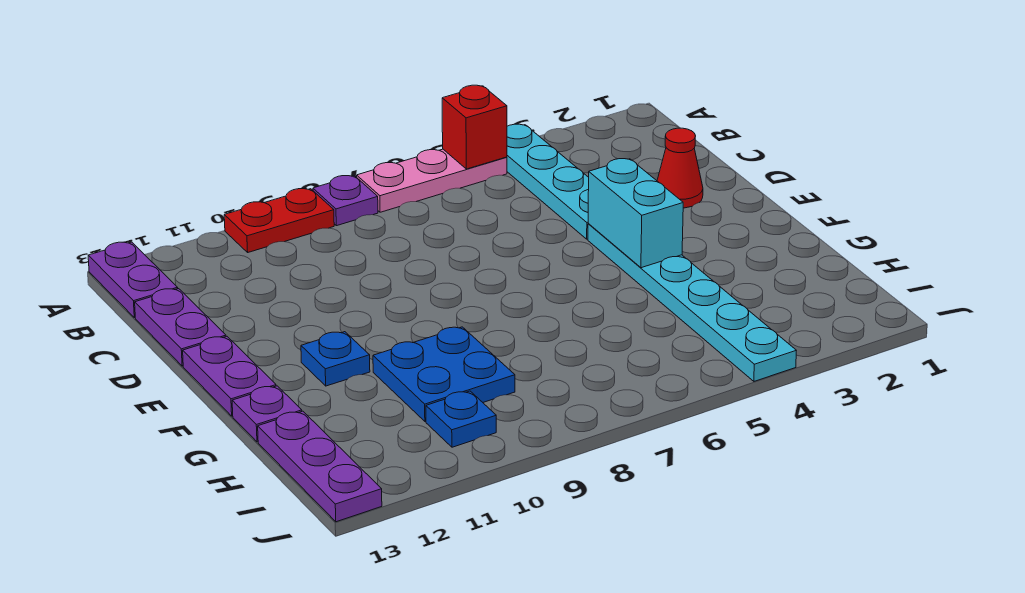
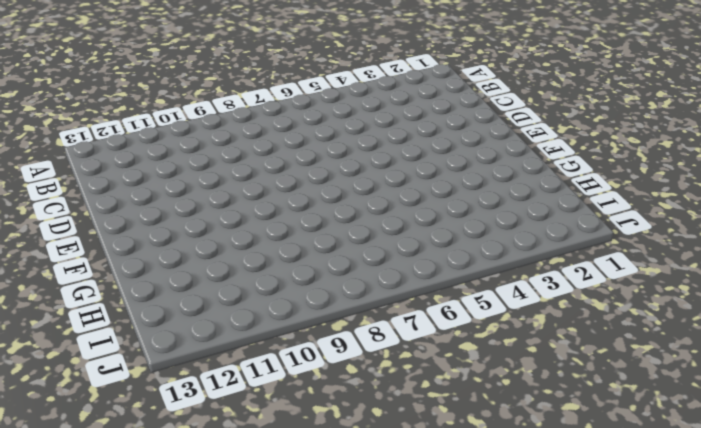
none -> cyan 1x4 plate [507,124,589,239]
none -> pink 1x3 plate [357,149,507,212]
none -> purple 1x1 plate [313,176,378,226]

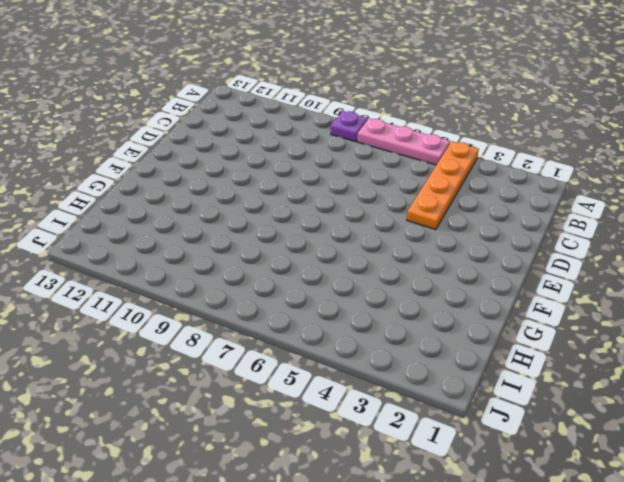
orange 1x4 plate [407,141,479,230] -> cyan 1x4 plate [507,124,589,239]
none -> red 1x2 plate [224,189,334,252]
none -> purple 1x2 plate [88,242,178,318]
none -> purple 1x2 plate [135,289,226,366]

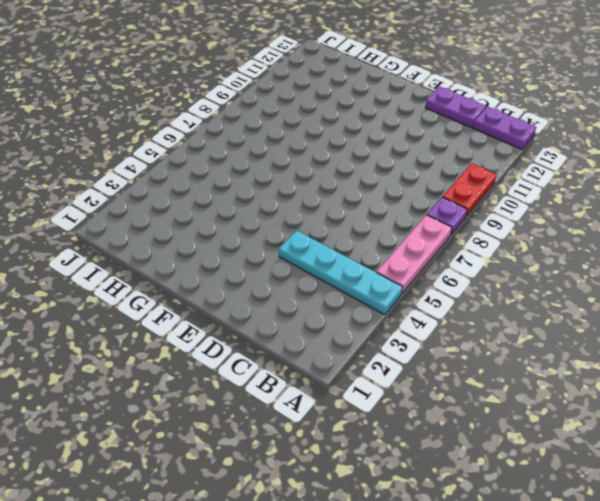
none -> red 1x1 cone [657,128,703,208]
none -> cyan 1x6 plate [588,224,796,381]
none -> purple 1x2 plate [183,337,276,416]

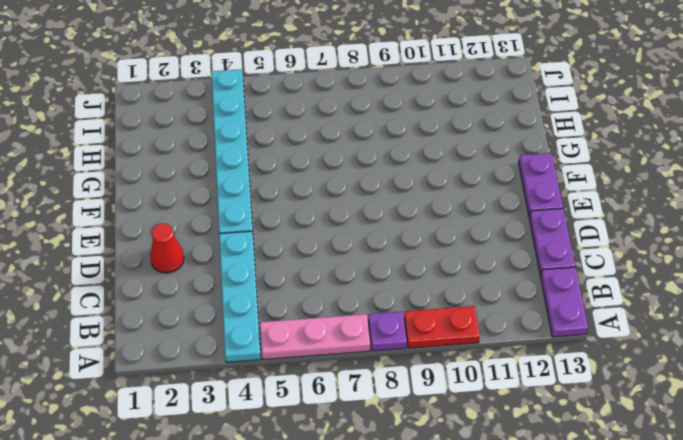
none -> blue 1x1 plate [301,332,370,386]
none -> blue 2x2 plate [373,327,515,421]
none -> purple 1x1 plate [232,386,302,442]

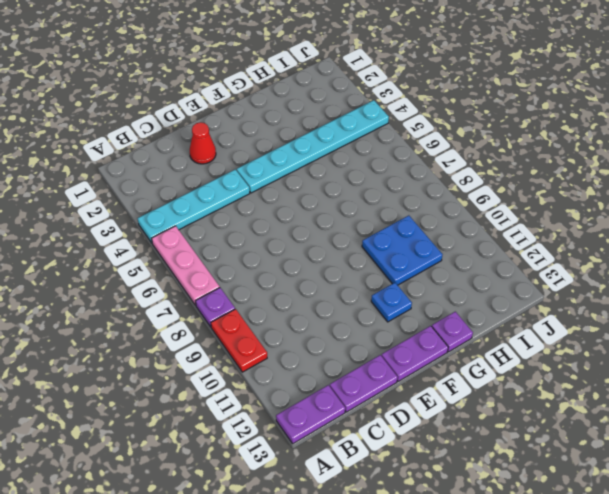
none -> purple 1x3 plate [258,411,382,522]
none -> blue 1x1 plate [426,391,496,447]
none -> red 1x1 brick [442,85,507,169]

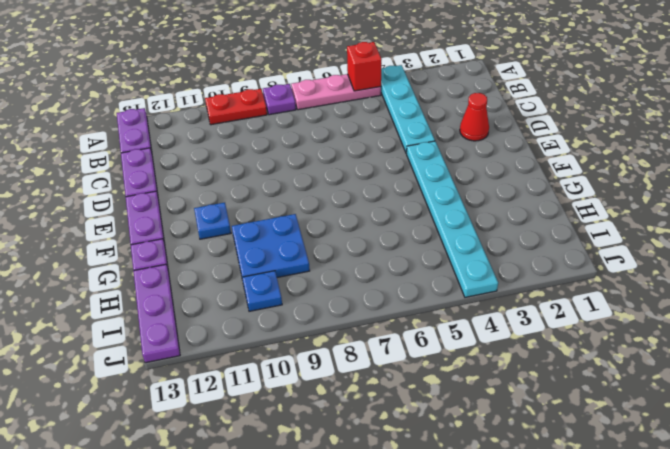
none -> cyan 1x2 brick [588,159,683,268]

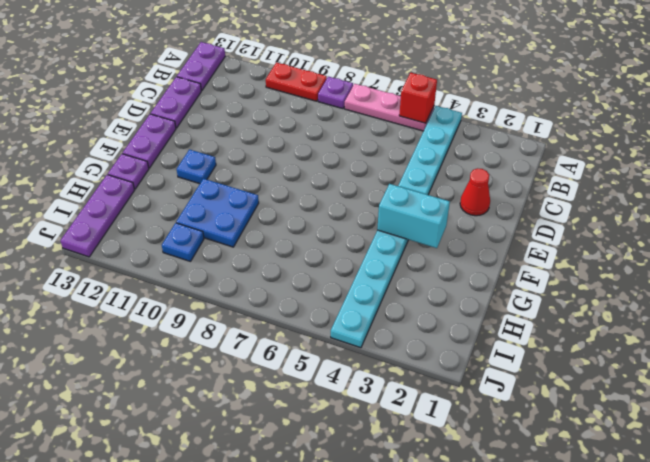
cyan 1x2 brick [377,184,450,248] -> cyan 1x2 brick turned to [588,159,683,268]

